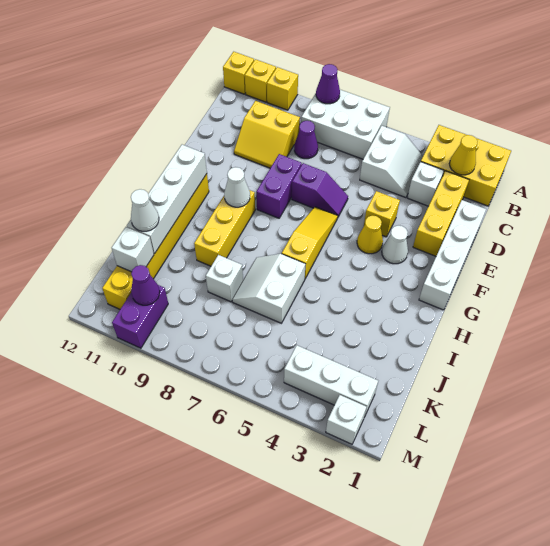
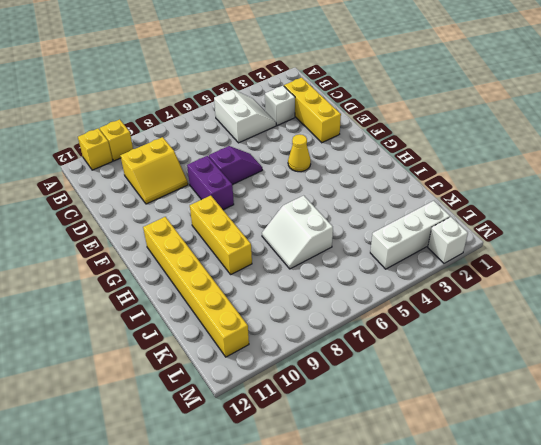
none -> yellow 2x3 brick [421,125,511,206]
none -> white 2x3 brick [301,90,390,159]
none -> yellow 1x1 brick [223,52,254,94]
none -> purple 1x1 cone [294,121,318,159]

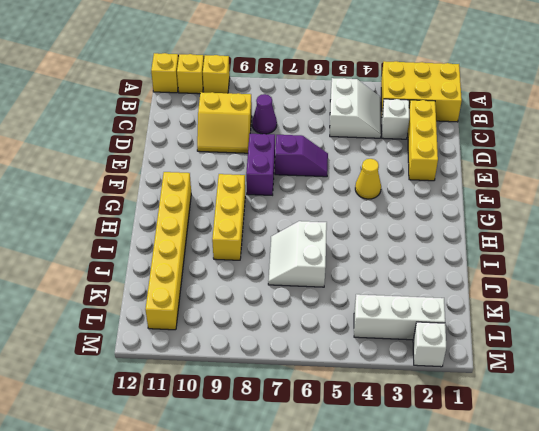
none -> white 2x3 brick [301,90,390,159]
none -> white 1x4 brick [419,200,486,310]
none -> yellow 1x1 brick [364,191,400,237]
none -> white 1x1 cone [382,226,408,264]

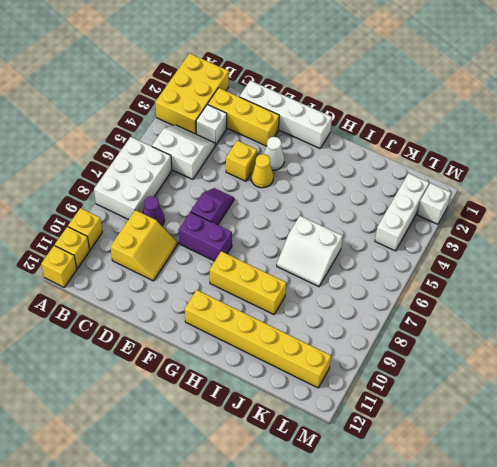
none -> yellow 1x3 slope [282,207,338,279]
none -> white 1x1 brick [206,255,243,302]
none -> purple 1x2 brick [112,285,168,348]
none -> purple 1x1 cone [316,64,340,104]

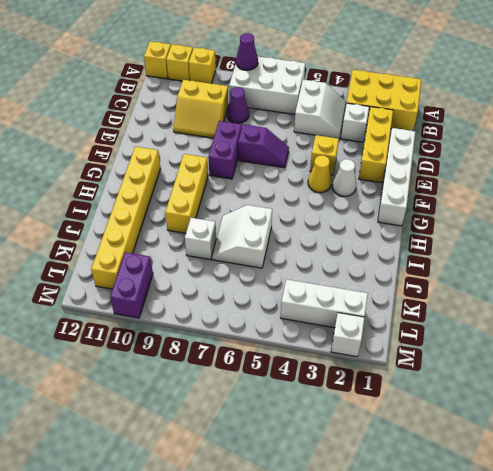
none -> yellow 1x3 slope [282,207,338,279]
none -> yellow 1x1 cone [449,135,478,175]
none -> white 1x1 cone [224,167,250,207]
none -> white 1x4 brick [127,145,207,254]

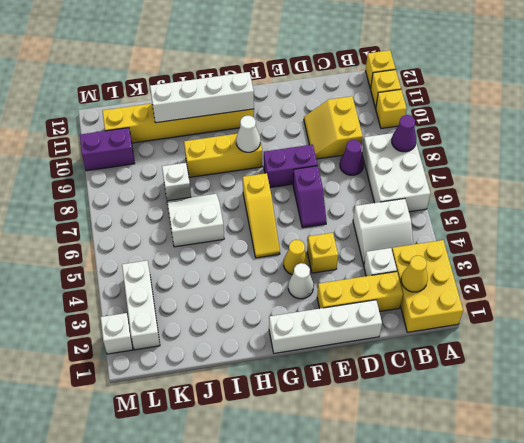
yellow 1x3 slope [243,173,280,258] -> yellow 1x3 slope turned to [282,207,338,279]
none -> white 1x1 brick [112,227,154,272]
none -> purple 1x1 cone [131,265,160,305]
none -> white 1x1 cone [131,189,159,231]

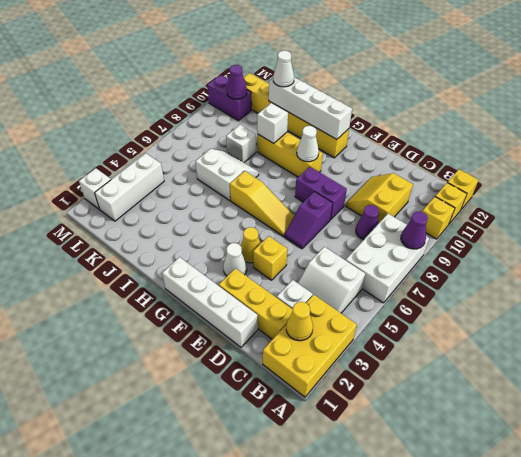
white 1x1 brick [257,103,288,144] -> white 1x1 brick moved to [112,227,154,272]

